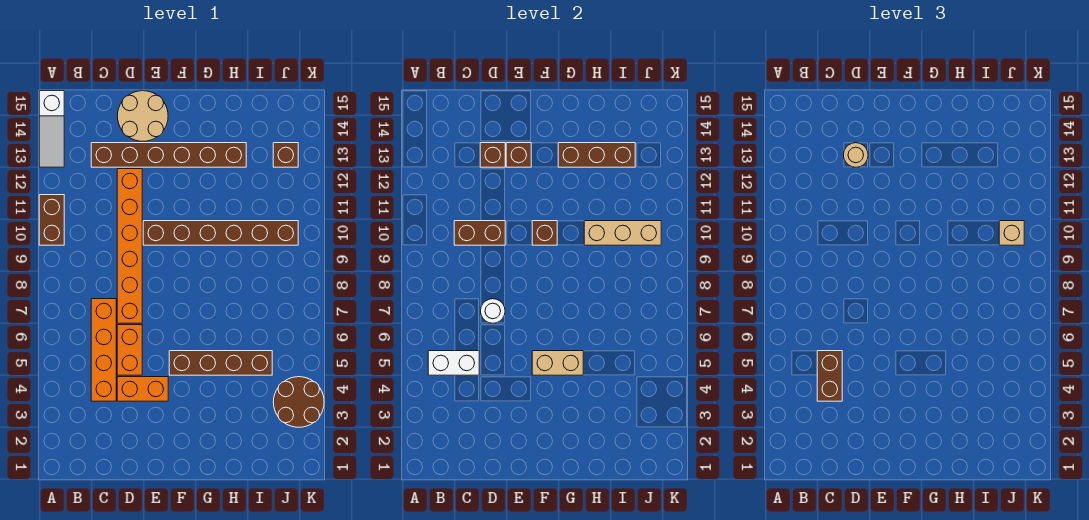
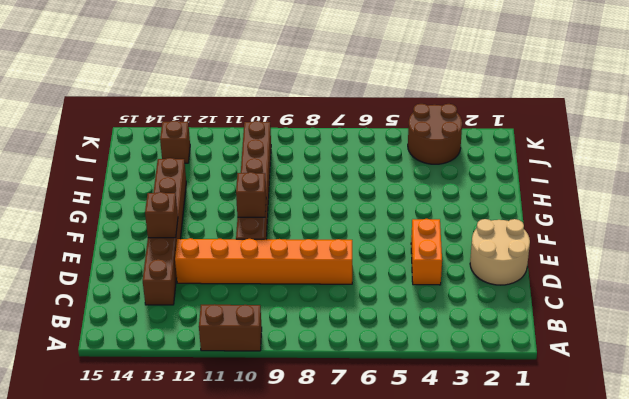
tan 2x2 round brick [470,219,530,285] -> tan 2x2 round brick moved to [117,91,168,141]
none -> white 1x3 slope [39,91,64,167]
none -> orange 1x4 brick [91,299,116,401]
none -> orange 1x2 brick [117,325,142,375]

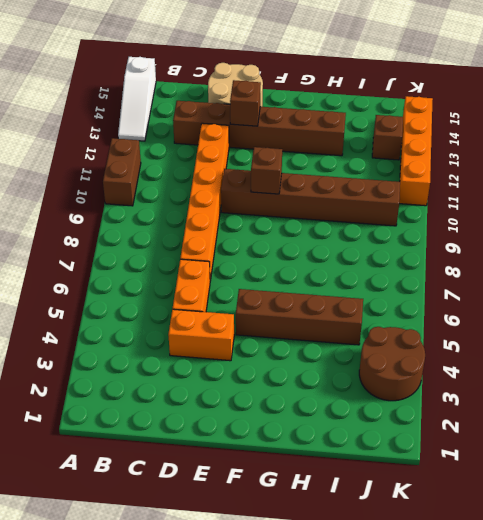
orange 1x4 brick [399,96,433,206] -> orange 1x4 brick moved to [91,299,116,401]
none -> white 1x2 brick [428,351,479,375]
none -> brown 1x2 brick [454,221,505,245]
none -> white 1x1 round brick [481,299,505,323]

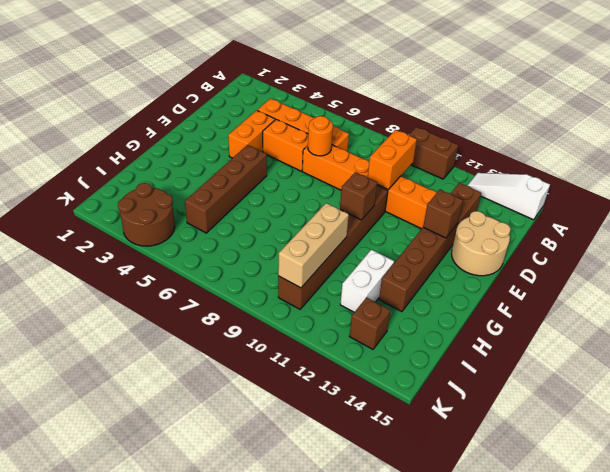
orange 1x2 brick [368,130,417,190] -> brown 1x2 brick [454,221,505,245]
orange 1x1 round brick [308,116,333,156] -> white 1x1 round brick [481,299,505,323]
white 1x2 brick [340,250,394,312] -> white 1x2 brick moved to [428,351,479,375]
none -> brown 1x1 brick [480,143,505,167]
none -> tan 1x2 brick [532,351,583,375]
none -> brown 1x3 brick [558,143,635,167]

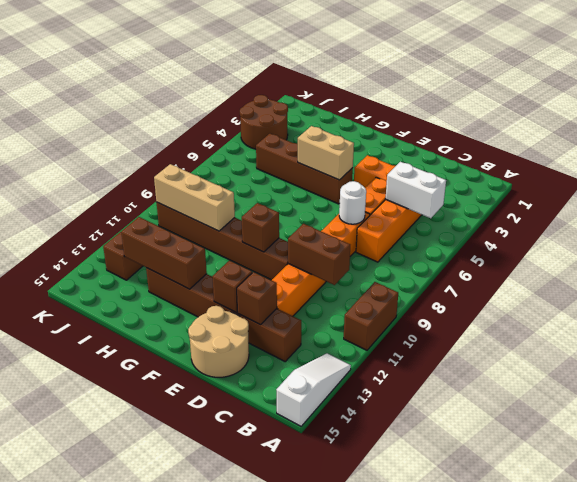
none -> brown 1x2 brick [817,351,842,401]
none -> tan 1x1 round brick [844,143,868,167]
none -> tan 1x1 brick [999,221,1024,245]

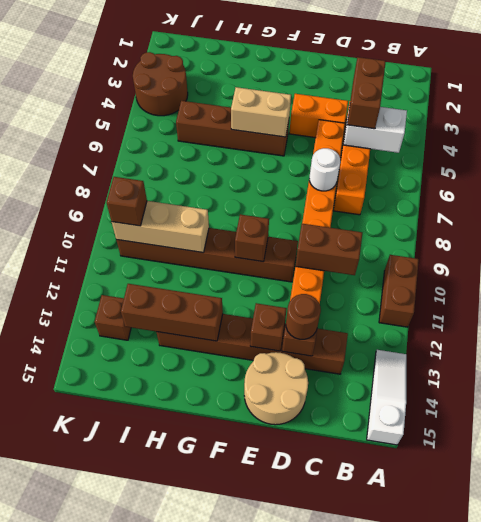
brown 1x1 round brick [286,294,321,339] -> tan 1x1 round brick [844,143,868,167]
brown 1x1 brick [107,177,147,226] -> tan 1x1 brick [999,221,1024,245]

